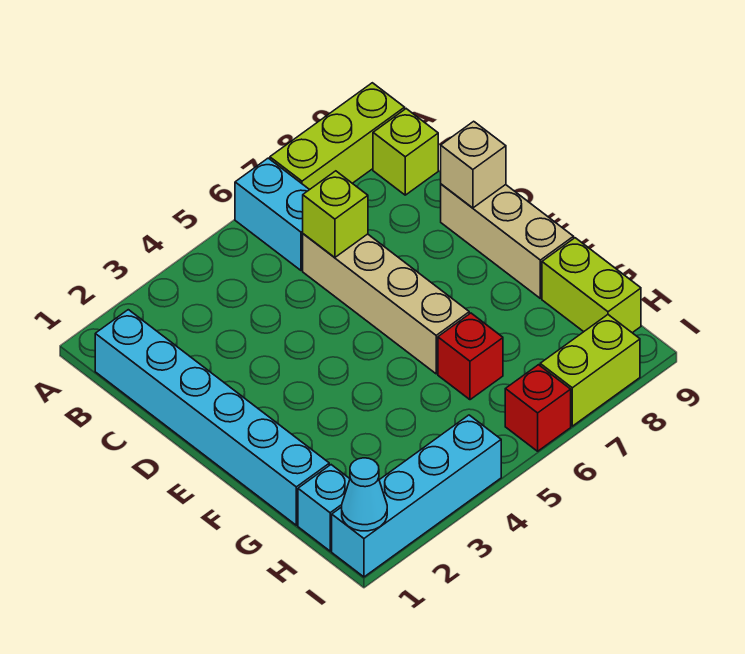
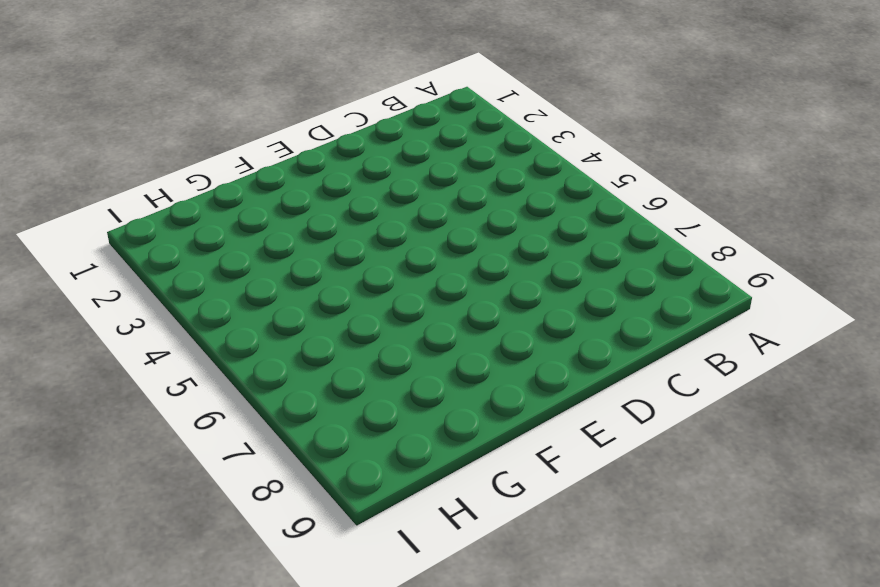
none -> cyan 1x2 brick [235,158,309,270]
none -> lime 1x3 brick [270,83,405,190]
none -> cyan 1x6 brick [95,310,329,525]

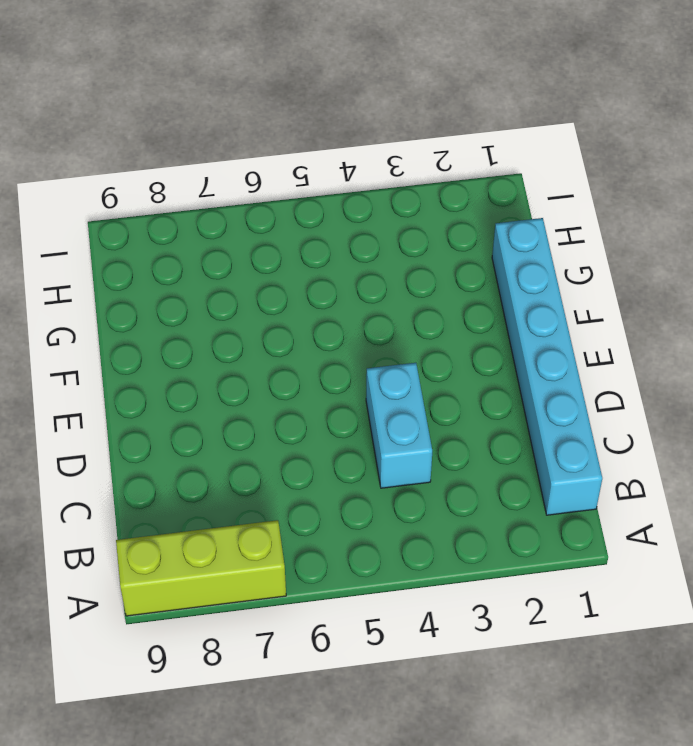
cyan 1x2 brick [366,363,432,488] -> cyan 1x2 brick moved to [235,158,309,270]
none -> lime 1x1 brick [373,109,438,195]
none -> tan 1x4 brick [303,234,469,374]
none -> tan 1x3 brick [441,184,574,298]

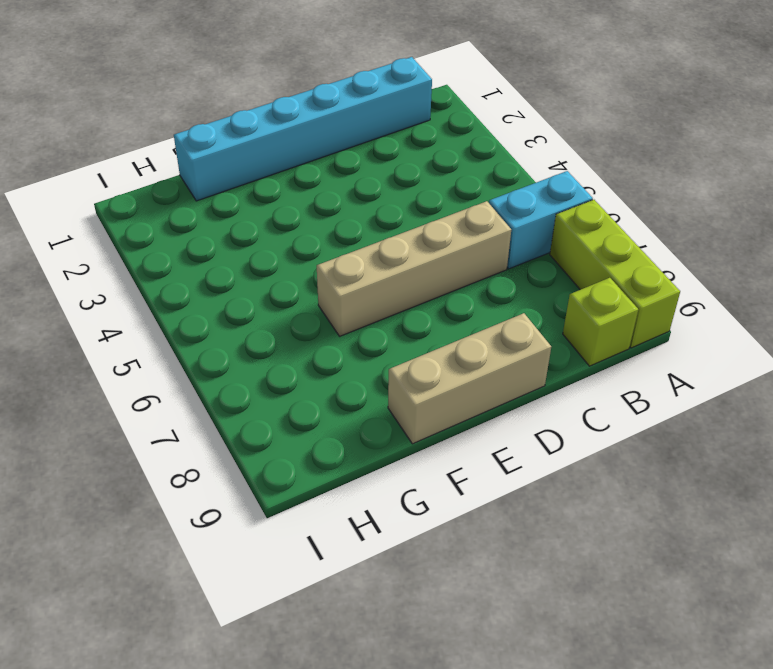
none -> red 1x1 brick [438,313,503,400]
none -> lime 1x2 brick [542,238,641,333]
none -> cyan 1x1 brick [298,465,350,551]

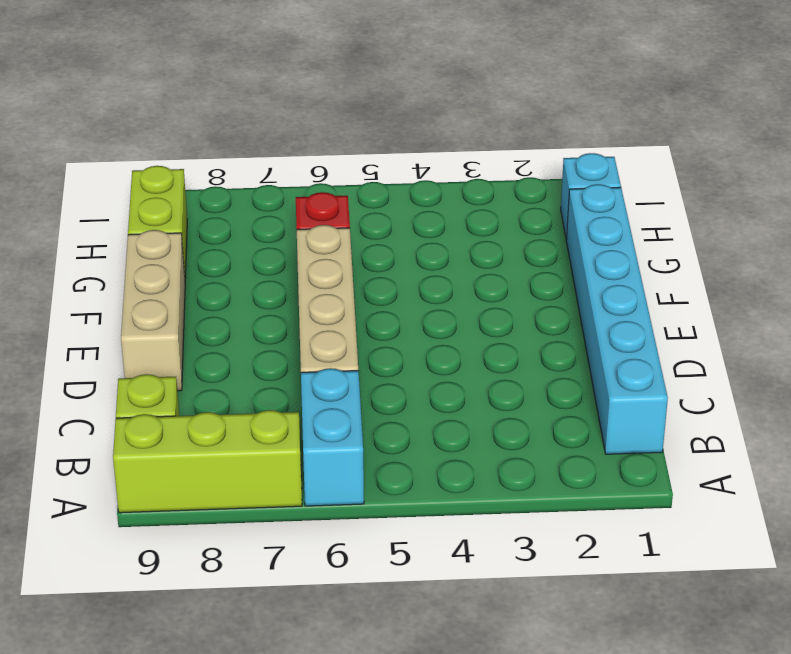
none -> cyan 1x4 brick [332,415,501,577]
none -> red 1x1 brick [505,365,571,451]
none -> lime 1x2 brick [540,315,640,426]

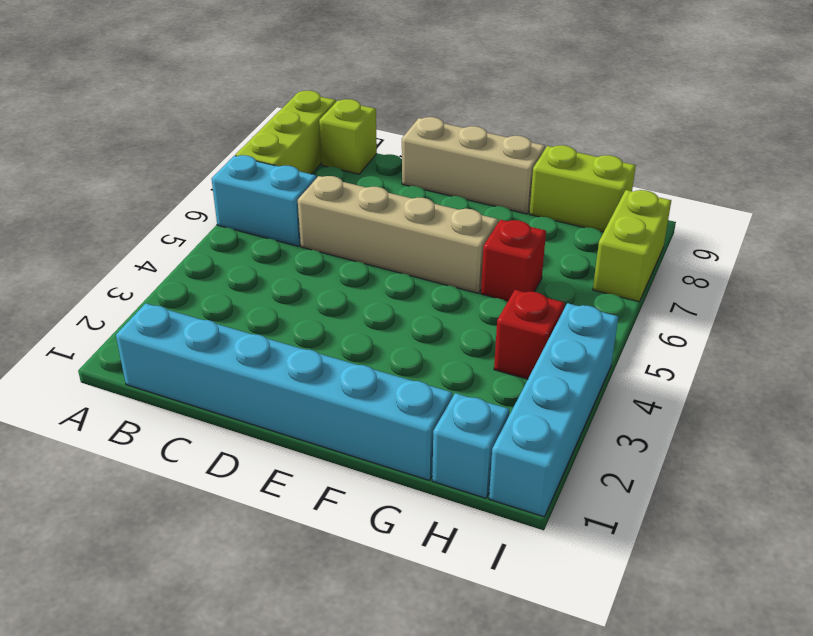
red 1x1 brick [494,290,565,379] -> red 1x1 brick moved to [505,365,571,451]
none -> lime 1x1 brick [303,171,368,257]
none -> tan 1x1 brick [441,121,506,208]
none -> cyan 1x1 cone [342,458,387,531]

